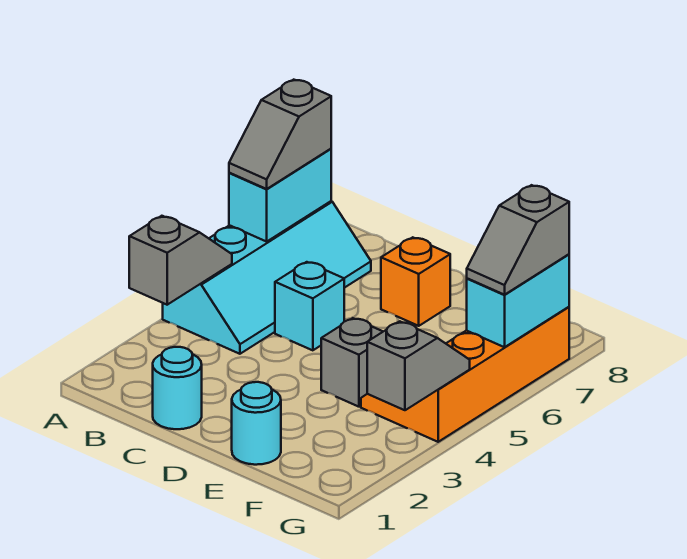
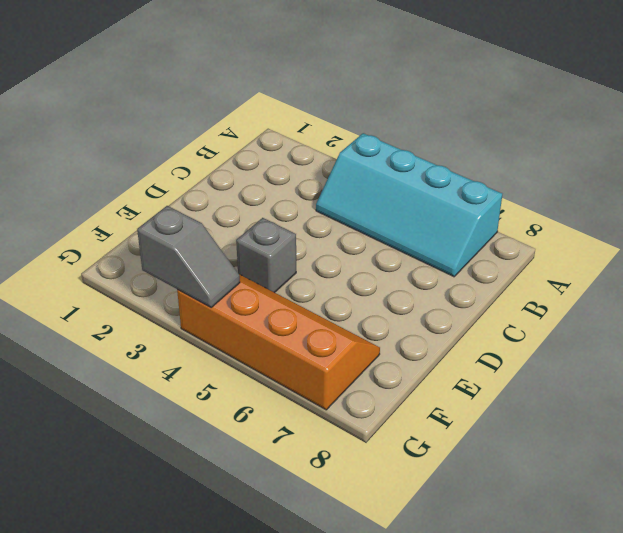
none -> cyan 1x1 round brick [153,347,202,429]
none -> cyan 1x1 brick [275,262,344,350]
none -> orange 1x1 brick [381,237,450,326]

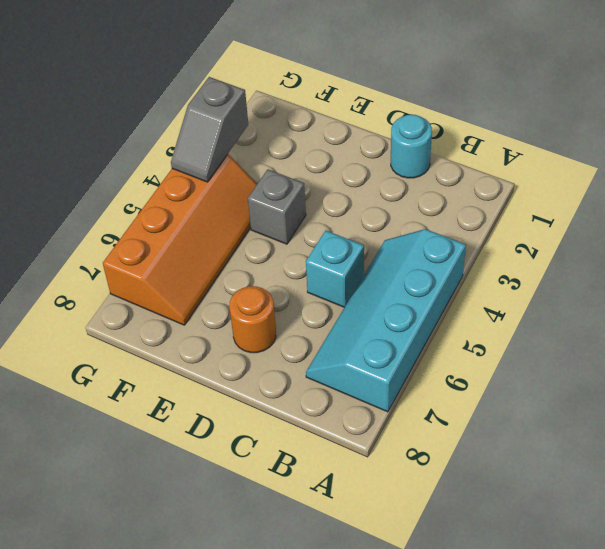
orange 1x1 round brick [229,286,276,353] -> orange 1x1 brick [381,237,450,326]
none -> cyan 1x1 round brick [232,382,281,465]
none -> grey 1x2 slope [129,216,232,305]
none -> cyan 1x2 brick [229,149,331,242]

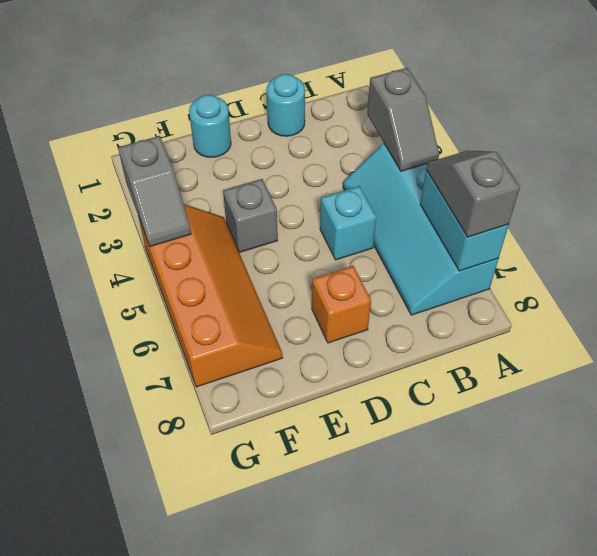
none -> cyan 1x2 brick [467,254,569,347]
none -> grey 1x2 slope [467,185,569,295]

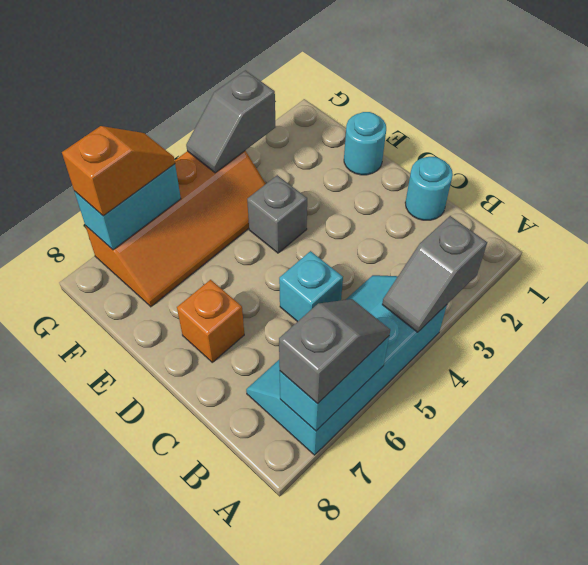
orange 1x2 slope [62,126,175,216] -> grey 1x2 slope [467,185,569,295]

